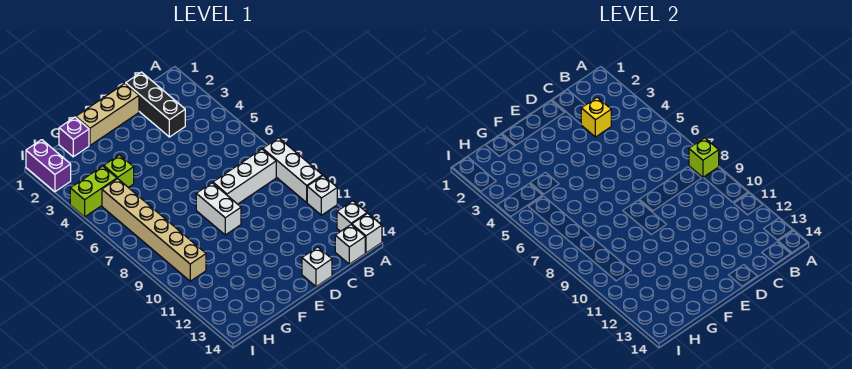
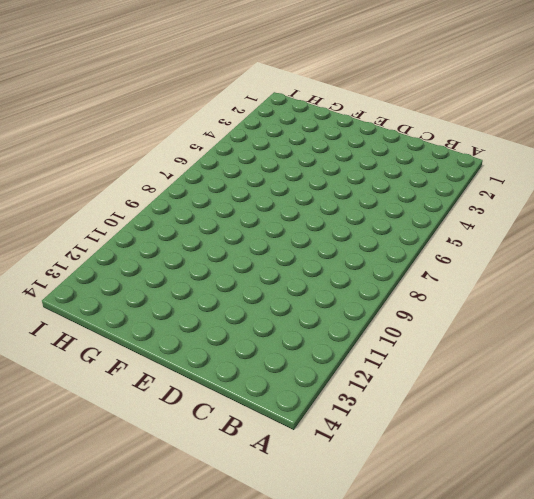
none -> white 1x3 brick [263,138,322,202]
none -> white 1x1 brick [307,176,337,215]
none -> white 1x1 brick [337,201,367,232]

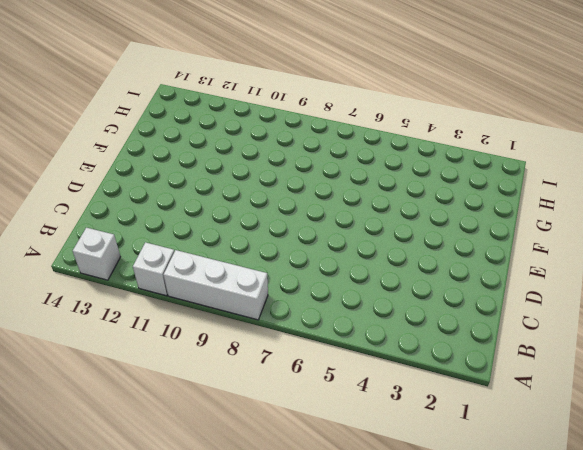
none -> white 1x1 brick [352,213,382,253]
none -> white 1x3 brick [213,149,276,204]
none -> white 1x1 brick [335,225,365,264]

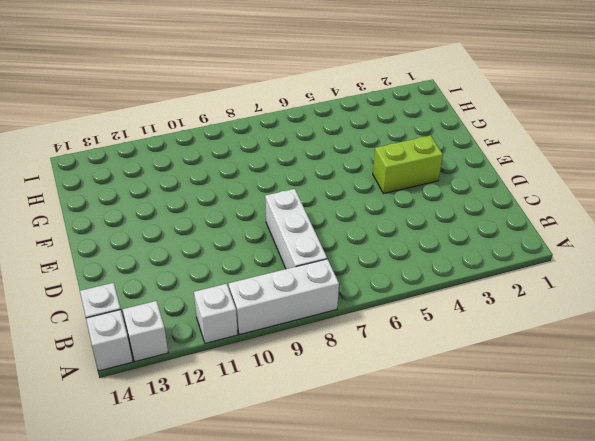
lime 1x2 brick [373,136,443,194] -> lime 1x2 brick turned to [70,166,117,217]
none -> black 1x3 brick [126,72,185,137]
none -> tan 1x3 brick [76,84,139,145]
none -> white 1x1 brick [302,247,332,287]

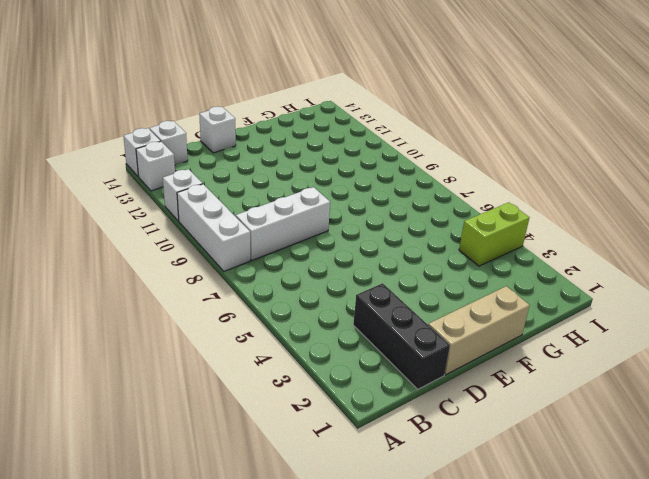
none -> white 1x2 brick [196,183,241,235]
none -> purple 1x1 brick [59,117,89,157]
none -> lime 1x1 brick [104,155,134,187]

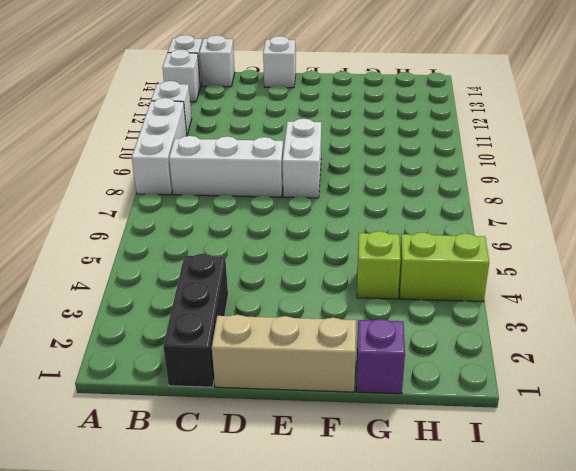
none -> tan 1x6 brick [102,179,206,281]
none -> purple 1x2 brick [26,140,71,192]
none -> lime 1x1 brick [689,138,719,177]

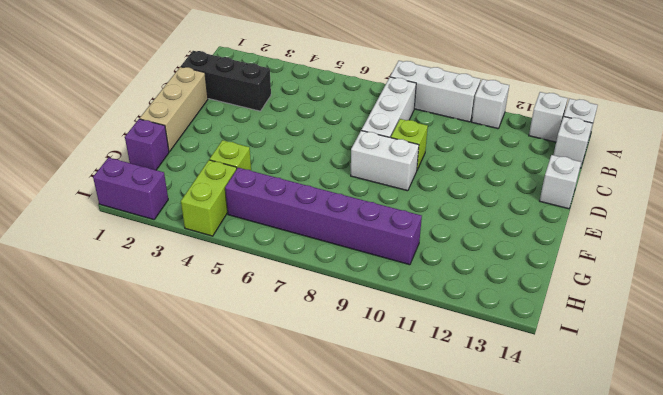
lime 1x1 brick [391,119,428,170] -> lime 1x1 brick moved to [689,138,719,177]
purple 1x6 brick [225,168,422,265] -> tan 1x6 brick [102,179,206,281]
none -> yellow 1x1 brick [581,97,611,137]

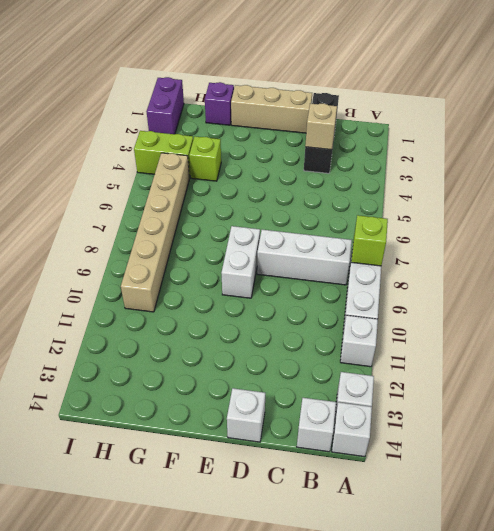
tan 1x1 brick [305,103,337,150] -> yellow 1x1 brick [581,97,611,137]

